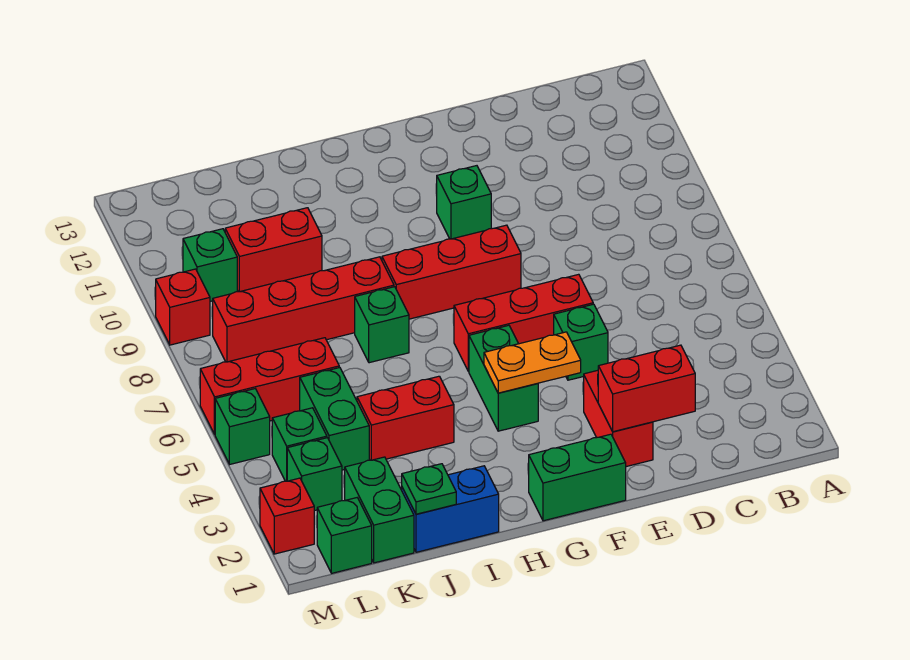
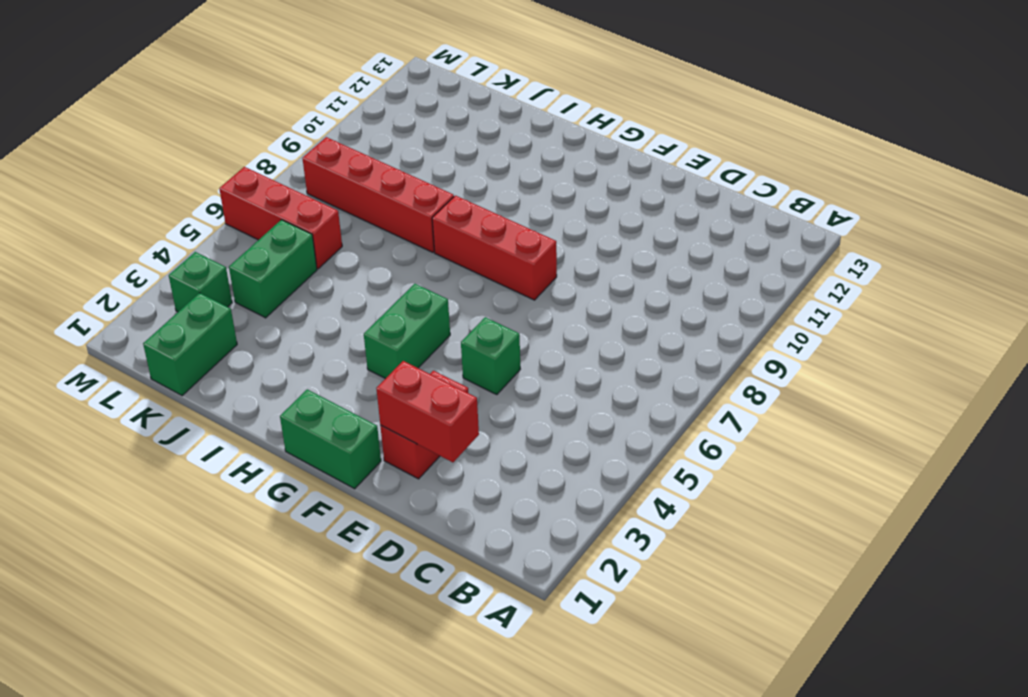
none -> red 1x3 brick [454,274,593,371]
none -> green 1x1 brick [437,166,491,239]
none -> blue 1x2 brick [402,466,499,552]

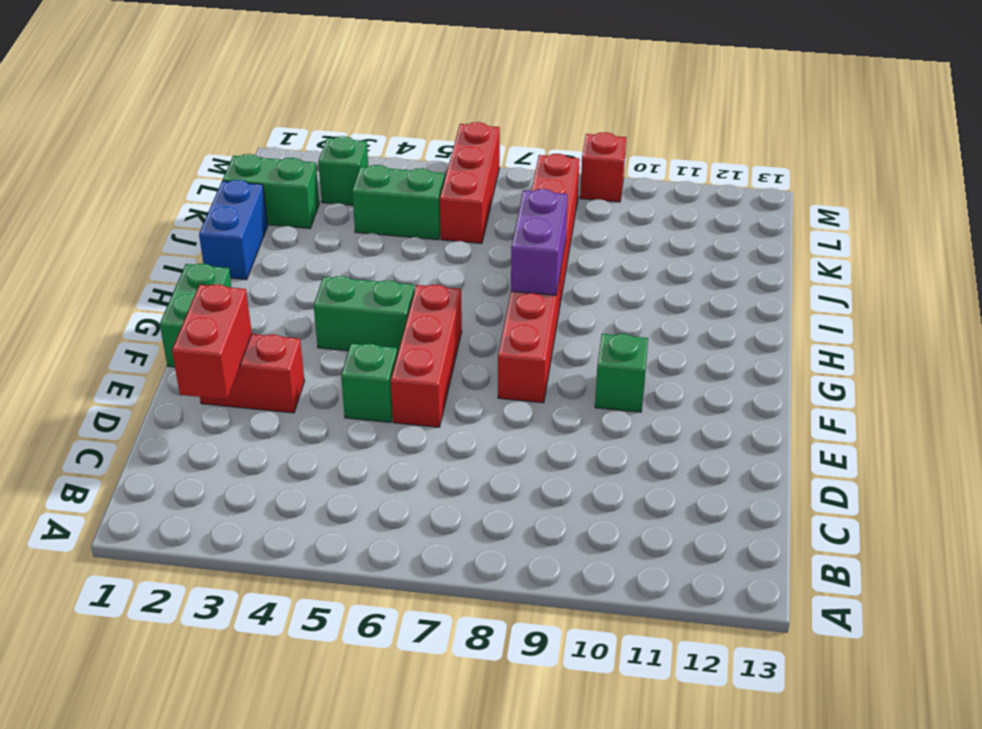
purple 1x2 brick [511,189,568,295] -> none
none -> red 1x2 brick [357,376,454,460]
none -> green 1x1 brick [355,287,409,363]
none -> red 1x2 brick [225,208,322,292]

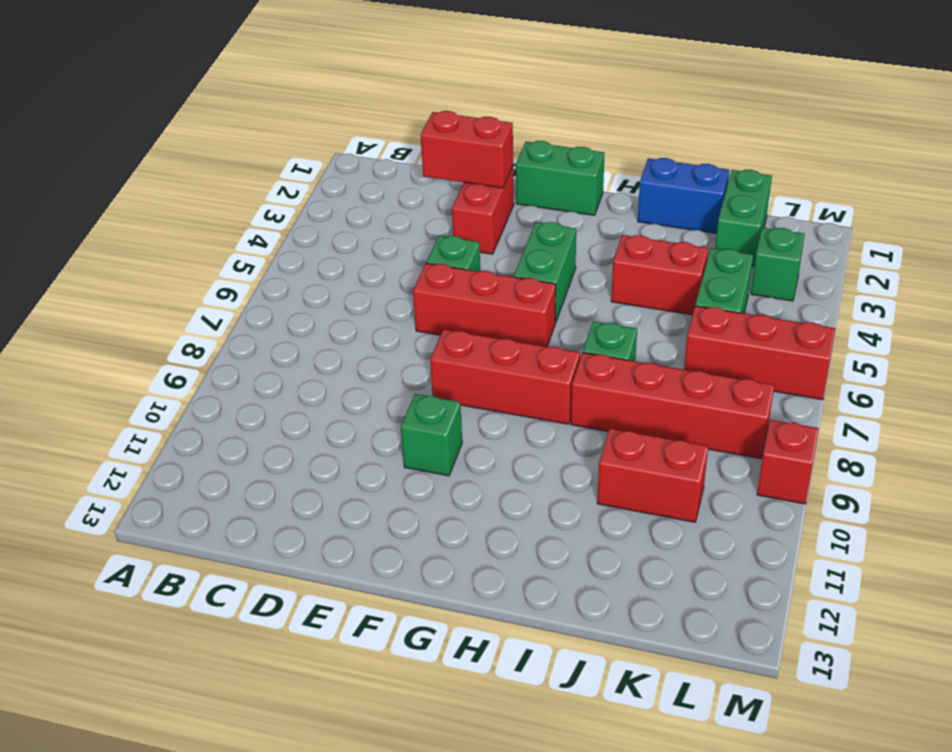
none -> green 1x1 brick [317,498,372,573]
none -> green 1x1 brick [272,408,327,481]
none -> green 1x1 brick [183,229,237,301]

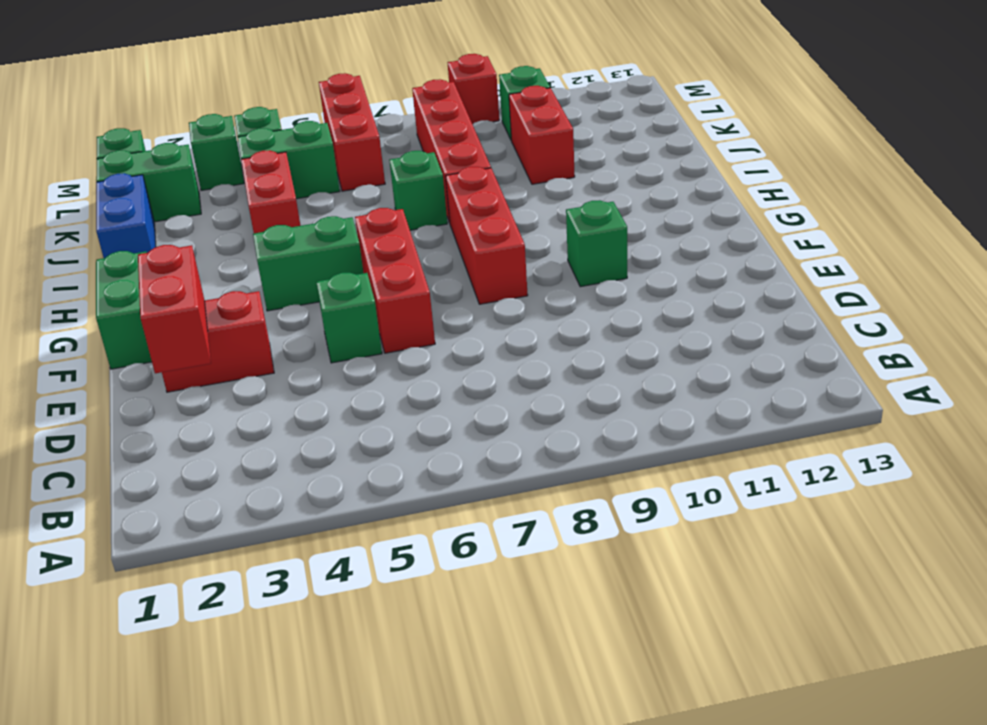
none -> red 1x1 brick [260,478,314,554]
none -> green 1x1 brick [215,389,270,464]
none -> orange 1x2 plate [484,332,581,393]

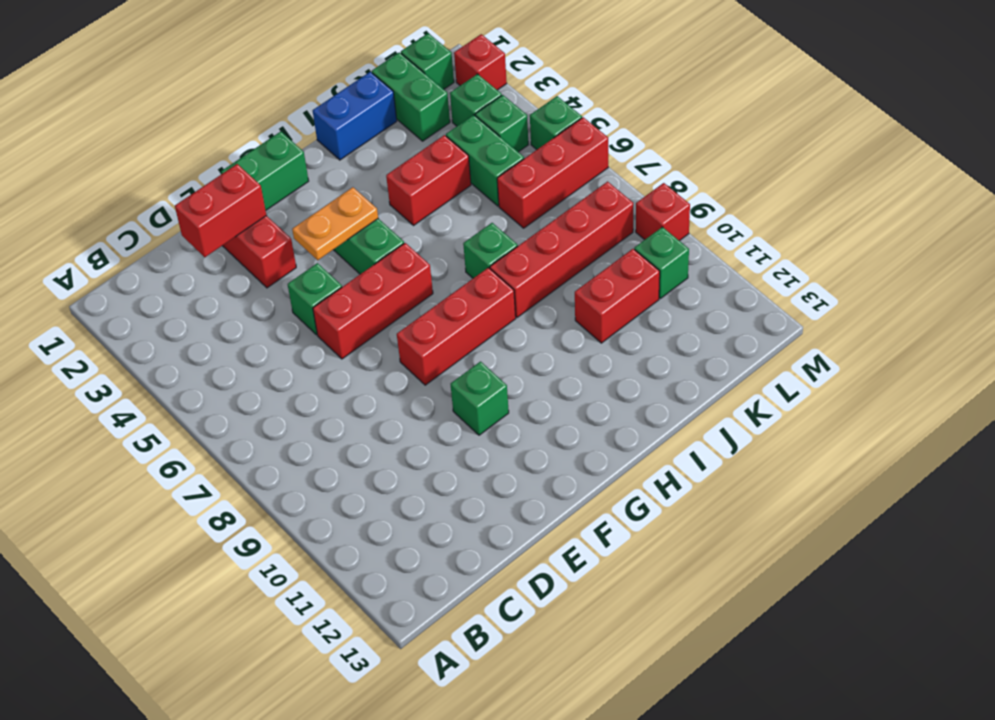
none -> green 1x1 plate [402,464,456,514]

